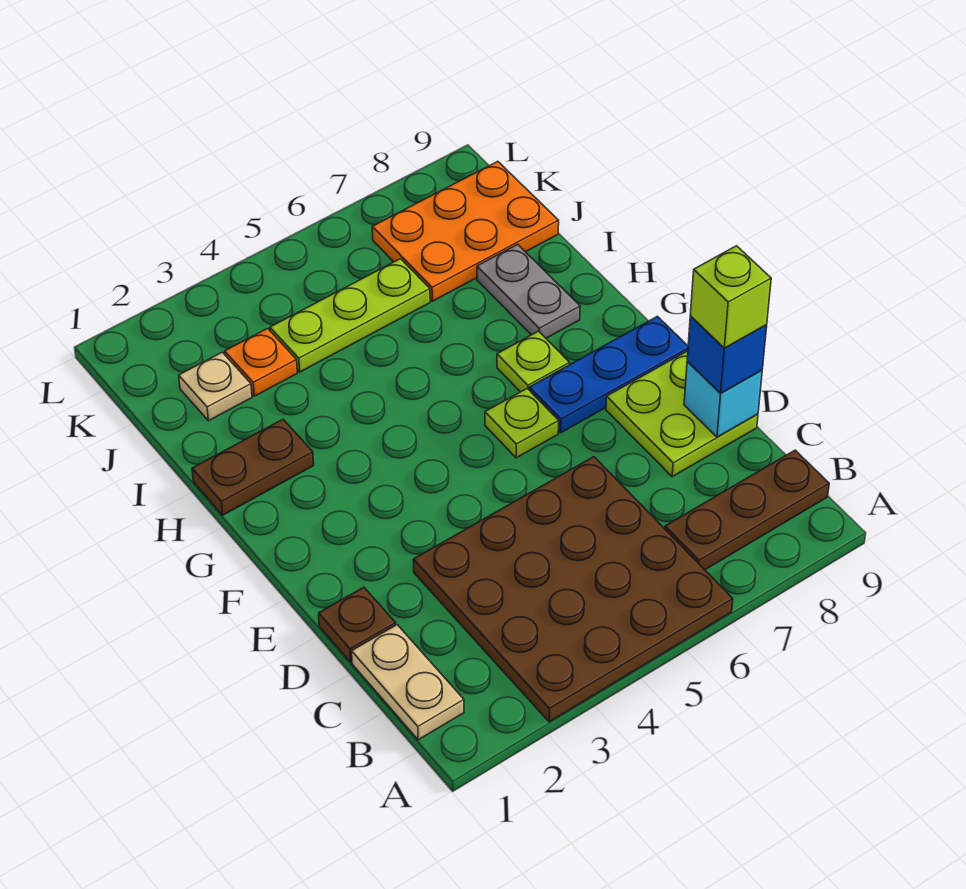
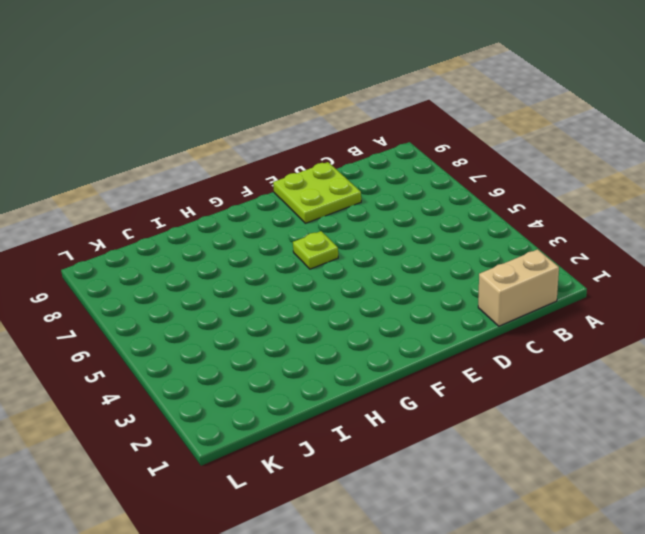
tan 1x2 brick [478,249,559,326] -> tan 1x2 plate [352,625,464,740]
none -> brown 4x4 plate [413,457,733,722]
none -> brown 1x3 plate [665,450,829,570]
none -> brown 1x1 plate [319,587,396,662]

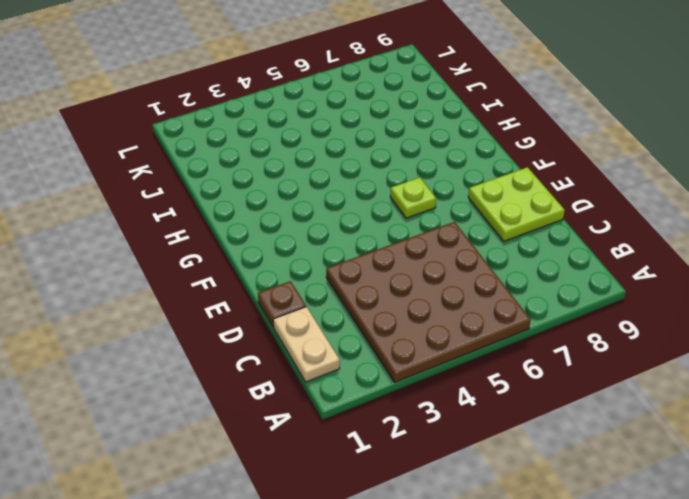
none -> brown 1x3 plate [665,450,829,570]
none -> blue 1x3 plate [529,316,688,433]
none -> lime 1x1 plate [497,331,570,392]

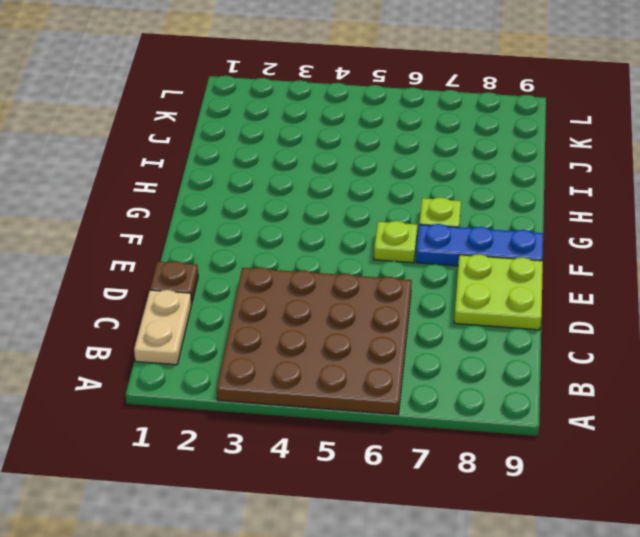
none -> brown 1x3 plate [665,450,829,570]
none -> brown 1x2 plate [192,419,314,515]
none -> grey 1x2 plate [477,244,580,338]

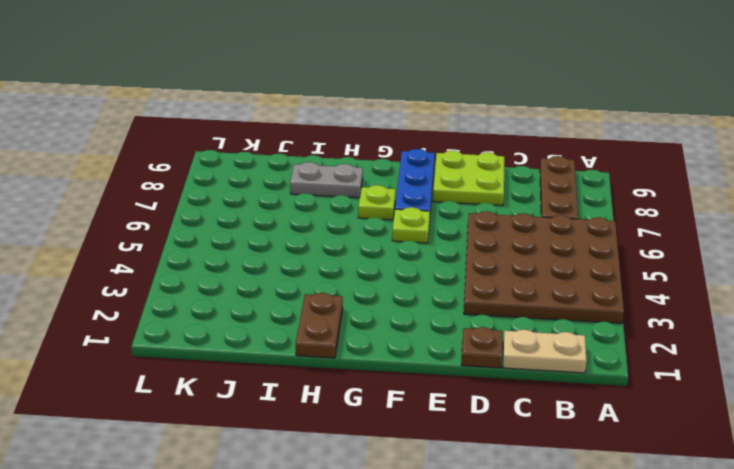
none -> tan 1x1 plate [179,352,252,421]
none -> orange 1x1 plate [225,328,297,396]
none -> lime 1x3 plate [270,259,430,372]

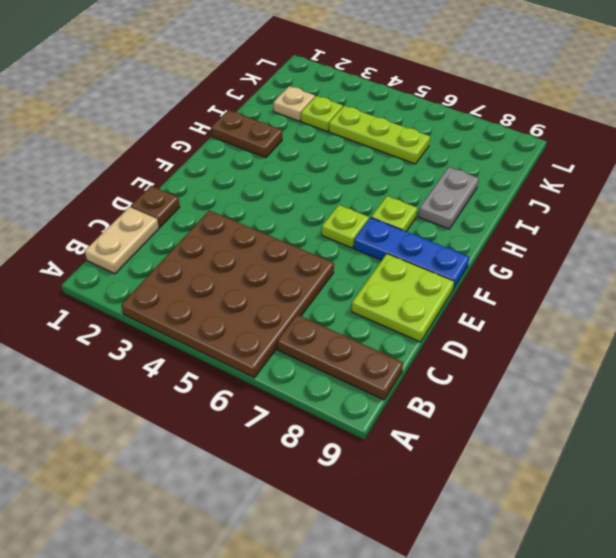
lime 1x1 plate [301,96,343,132] -> orange 1x1 plate [225,328,297,396]
none -> orange 2x3 plate [372,161,559,301]
none -> cyan 1x1 brick [684,362,762,437]
none -> blue 1x1 brick [687,316,767,393]

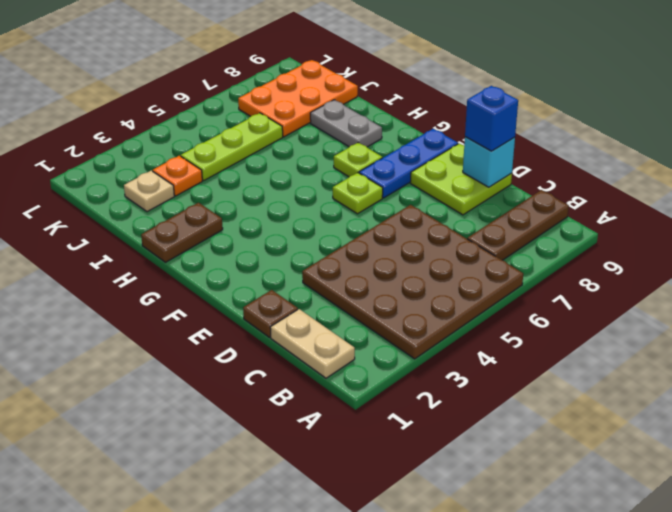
none -> lime 1x1 brick [690,246,771,348]

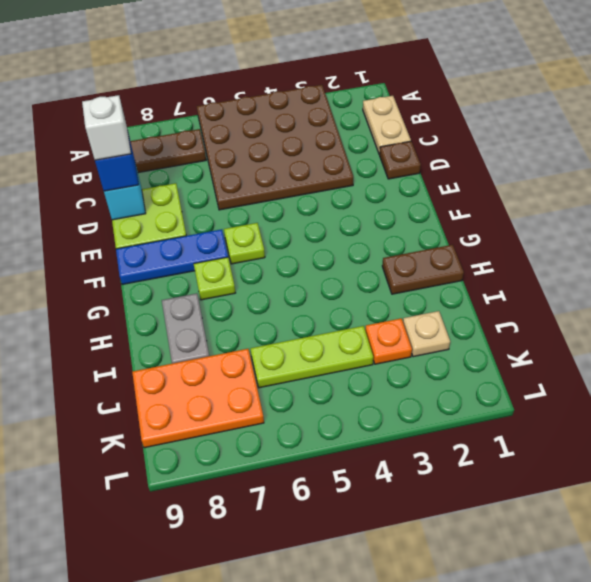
white 1x1 brick [82,95,131,160] -> lime 1x1 brick [690,246,771,348]

